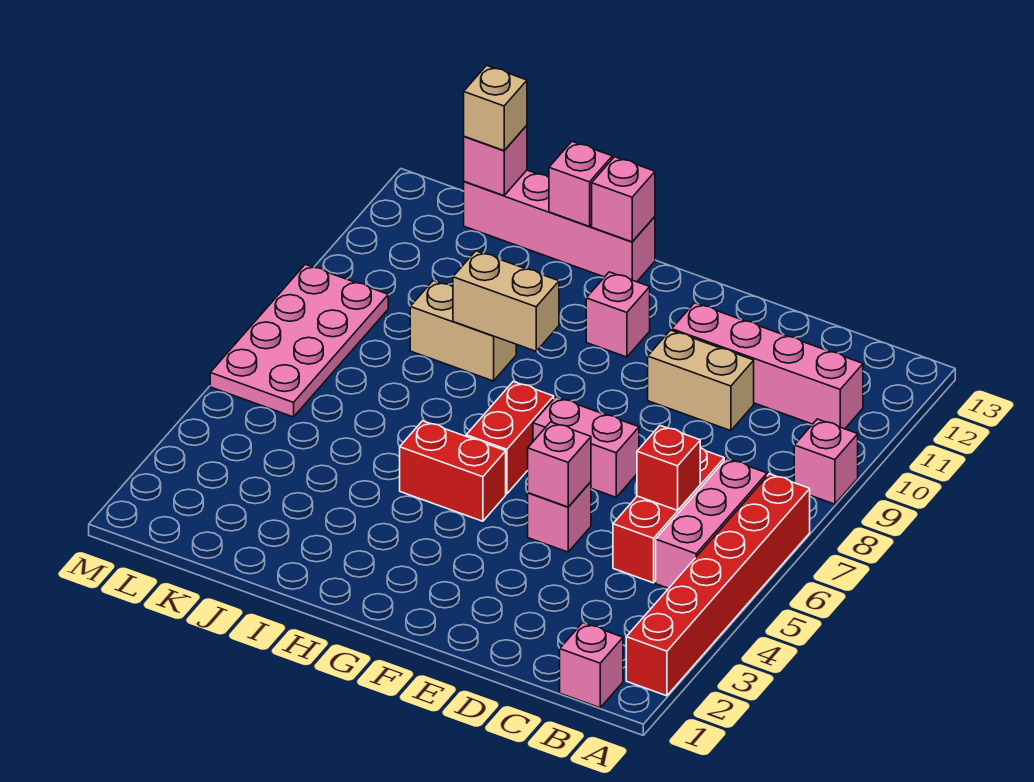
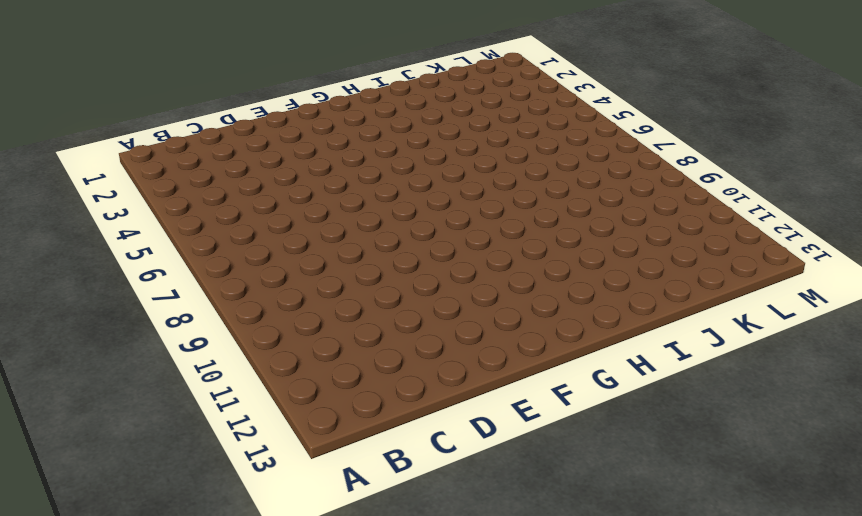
none -> red 1x6 brick [626,474,810,696]
none -> pink 1x1 brick [794,419,858,504]
none -> pink 1x1 brick [560,623,623,708]

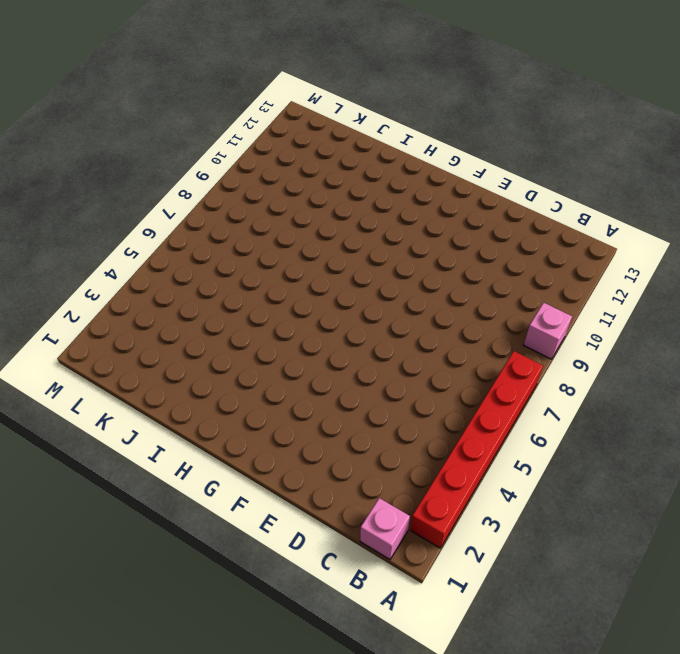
none -> pink 1x3 brick [656,458,767,588]
none -> pink 1x4 brick [672,303,863,429]
none -> red 1x3 brick [613,448,724,583]

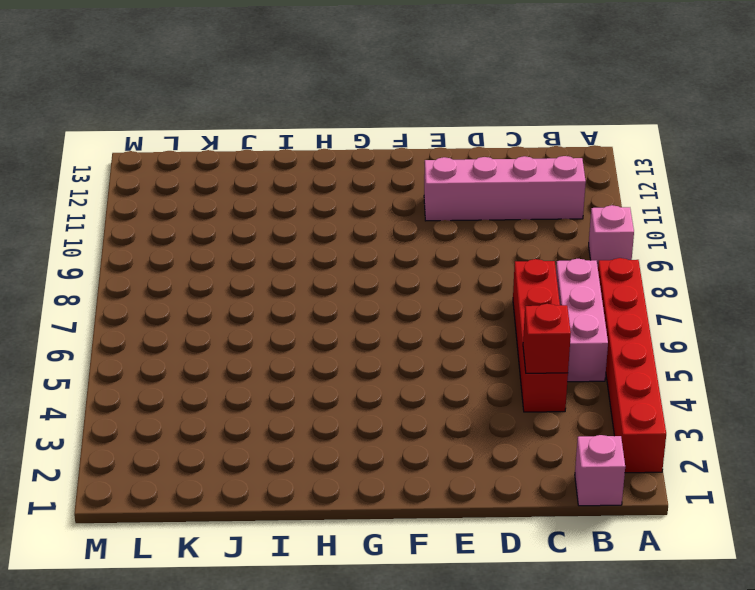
red 1x4 brick [513,259,568,412] -> red 1x3 brick [613,448,724,583]
red 1x1 brick [523,304,571,373] -> red 1x1 brick moved to [637,426,700,510]
none -> tan 1x2 brick [648,330,754,431]
none -> pink 1x1 brick [528,482,591,552]
none -> pink 1x2 brick [533,397,639,497]

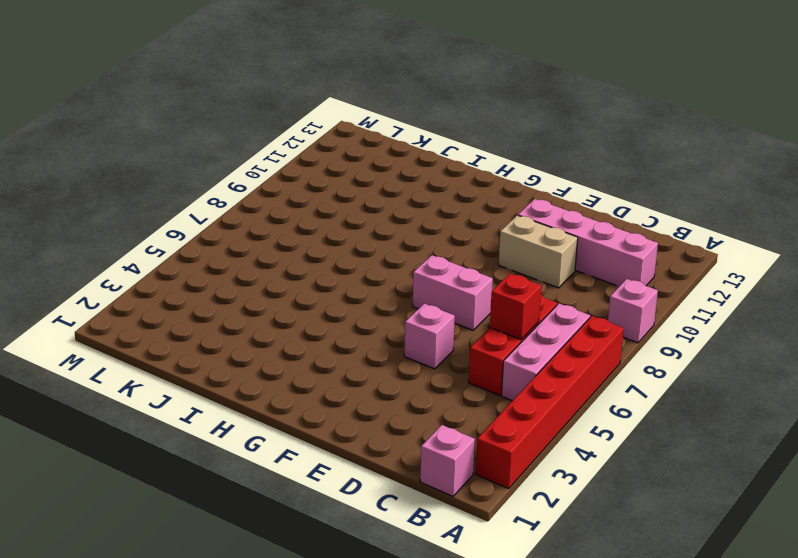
none -> red 1x2 brick [400,421,506,521]
none -> red 1x2 brick [466,382,554,494]
none -> pink 1x1 brick [586,272,650,357]

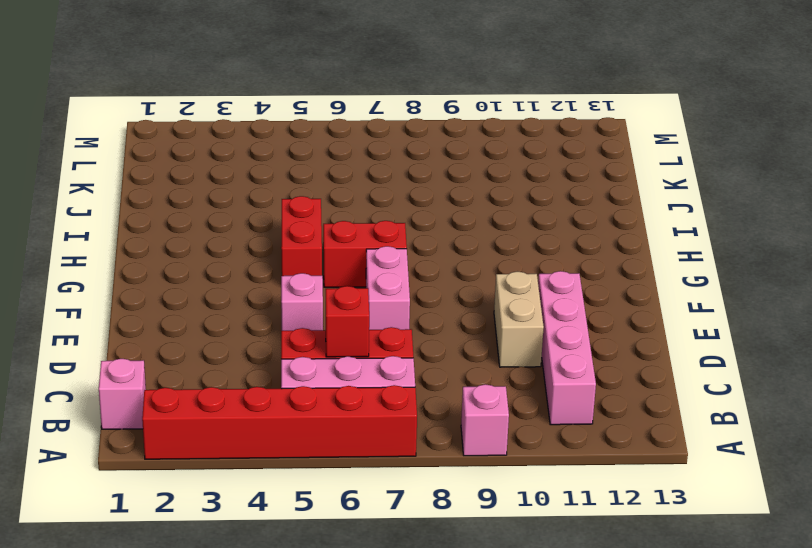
none -> pink 1x1 brick [586,272,650,357]
none -> pink 1x4 brick [464,170,655,282]
none -> tan 1x2 brick [410,281,516,381]

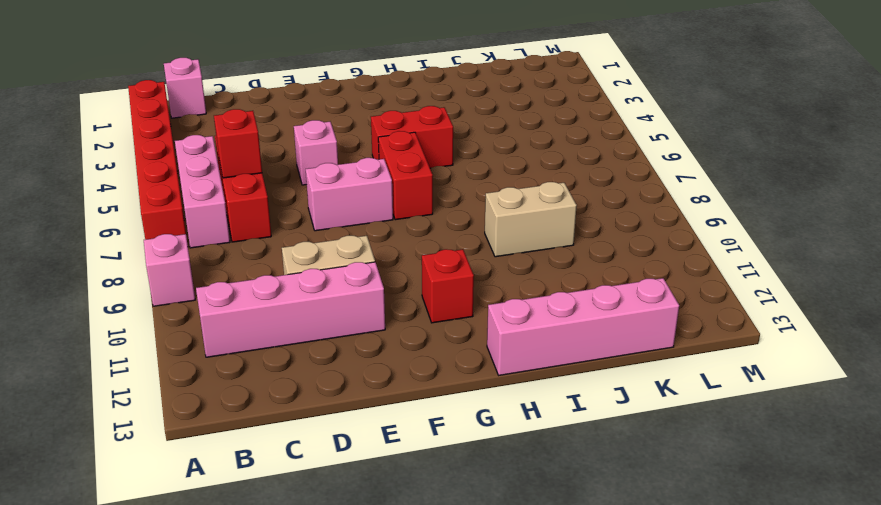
red 1x1 brick [422,249,474,323] -> pink 1x1 brick [586,272,650,357]
none -> pink 2x4 plate [210,264,388,417]
none -> pink 1x1 brick [528,422,591,507]
none -> tan 1x2 brick [453,251,559,351]

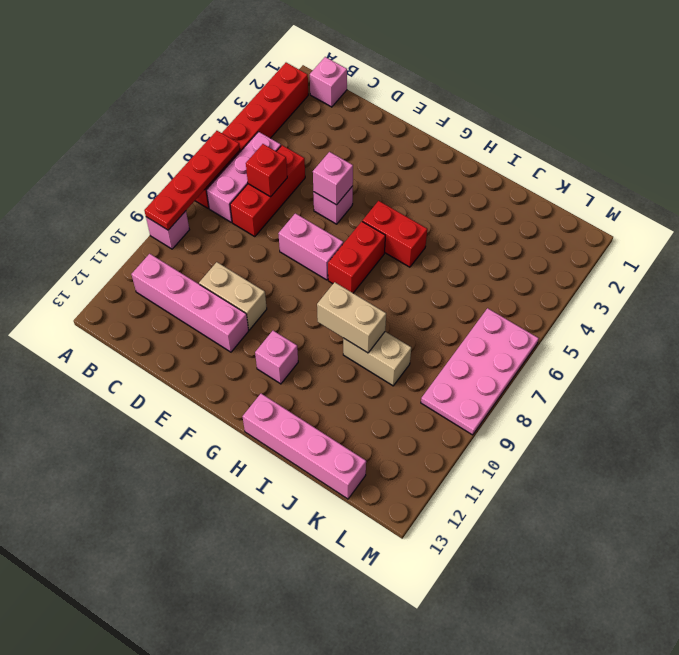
red 1x4 plate [144,131,240,230] -> none
none -> pink 1x1 brick [592,157,655,242]
none -> pink 1x1 brick [549,142,612,226]
none -> pink 1x1 brick [464,125,527,196]

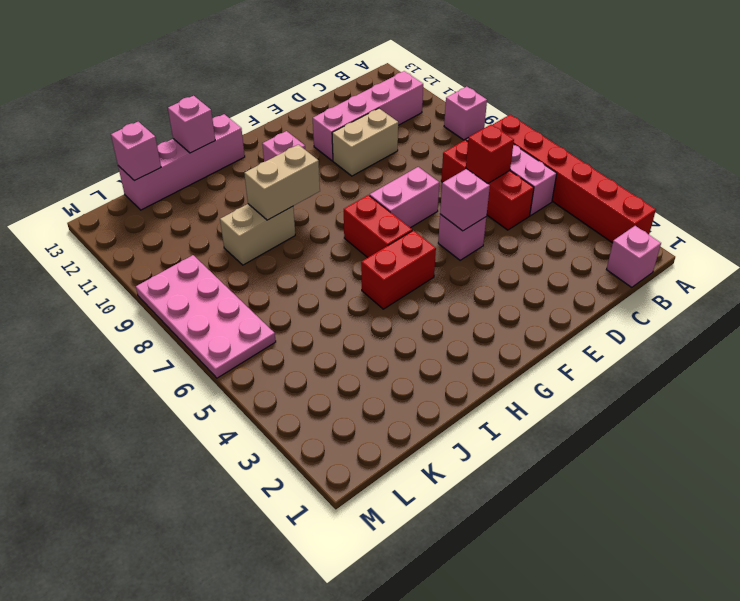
none -> pink 1x1 brick [592,157,655,242]
none -> tan 1x1 brick [464,66,527,150]

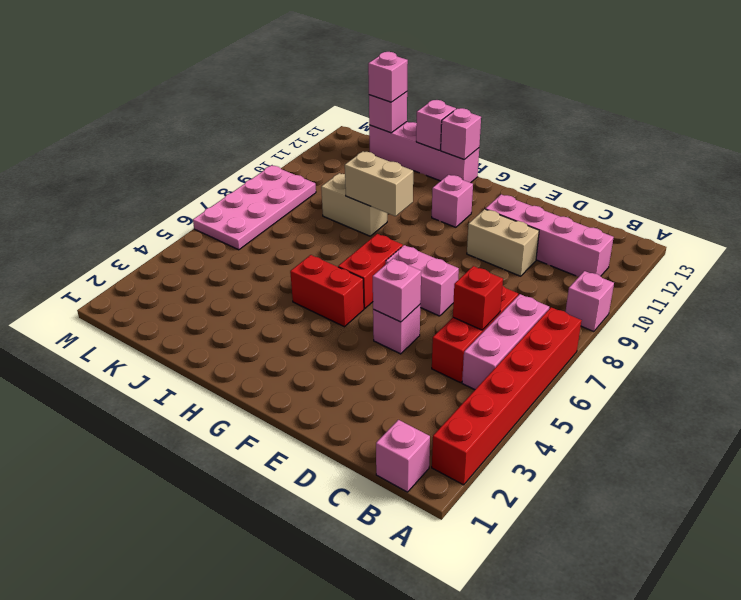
pink 1x1 brick [368,52,408,102] -> tan 1x1 brick [464,66,527,150]

